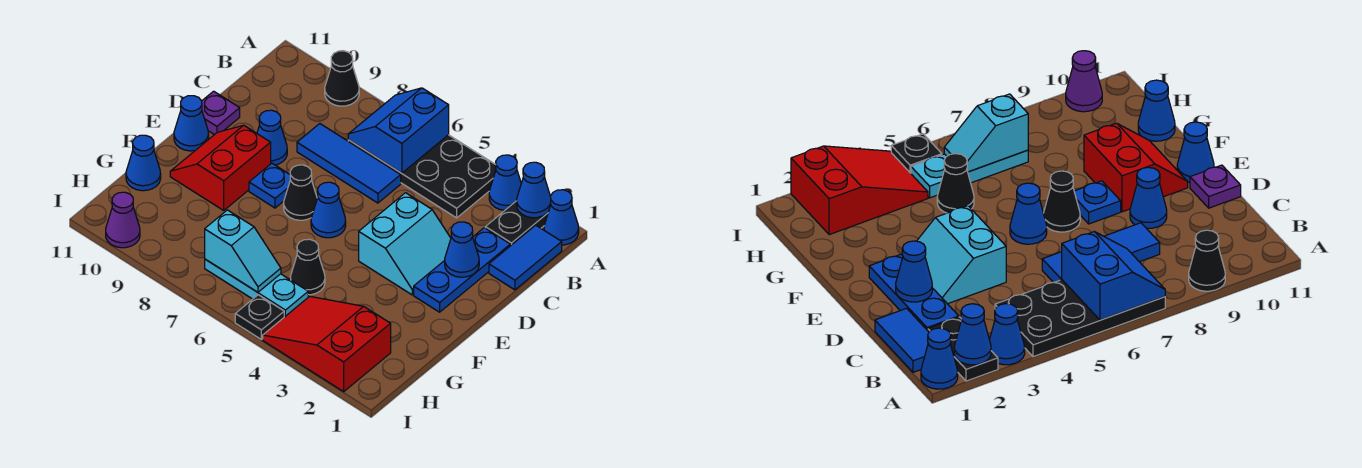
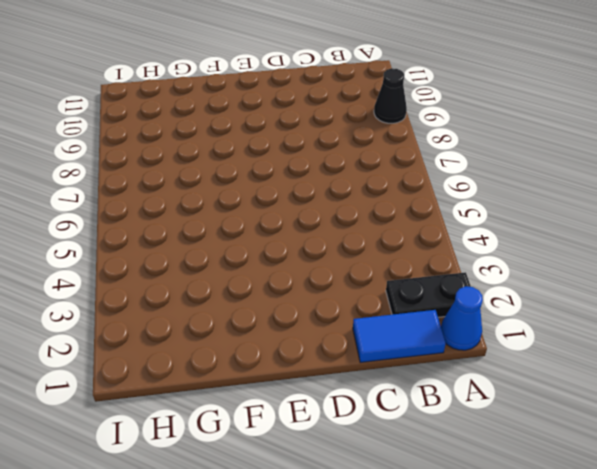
none -> blue 1x1 cone [489,155,521,210]
none -> black 2x4 plate [348,135,496,218]
none -> blue 1x3 plate [414,228,510,312]

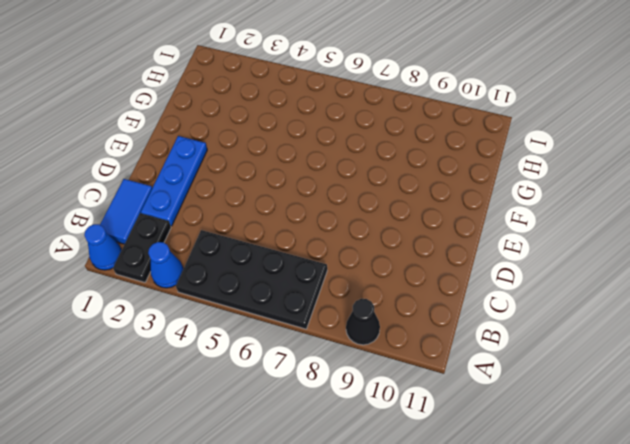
none -> blue 1x3 tile [297,124,401,203]
none -> cyan 2x2 slope [359,193,451,295]
none -> blue 1x1 cone [257,110,287,165]

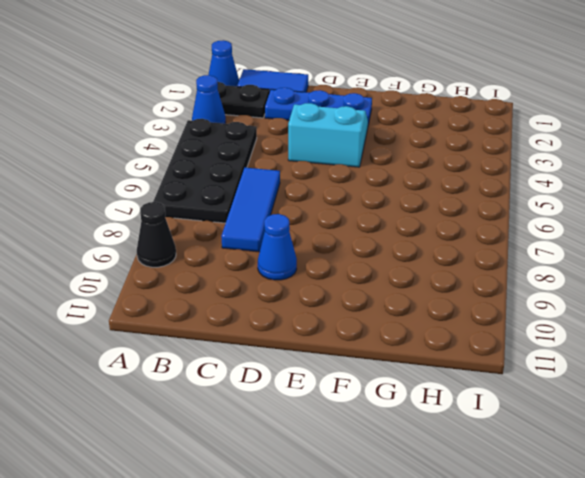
none -> purple 1x1 plate [202,91,240,135]
none -> blue 1x1 cone [311,182,346,238]
none -> black 1x1 cone [284,165,317,220]

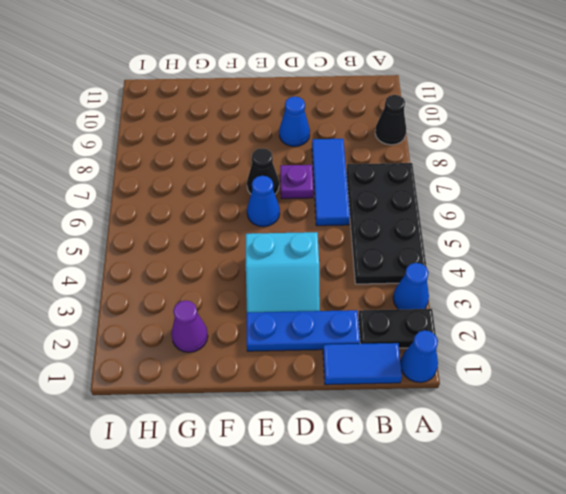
purple 1x1 plate [280,165,313,199] -> purple 1x1 plate moved to [202,91,240,135]
purple 1x1 cone [171,300,208,352] -> purple 1x1 cone moved to [106,192,140,248]
none -> blue 1x1 plate [249,163,290,208]
none -> red 2x2 slope [170,125,271,210]
none -> blue 1x1 cone [174,96,209,151]

